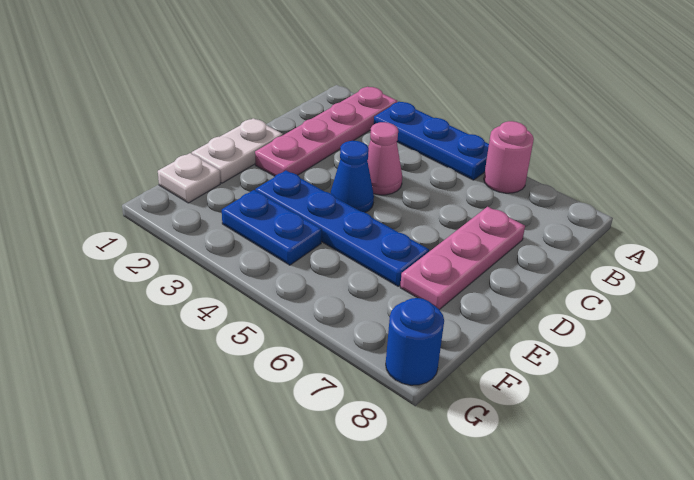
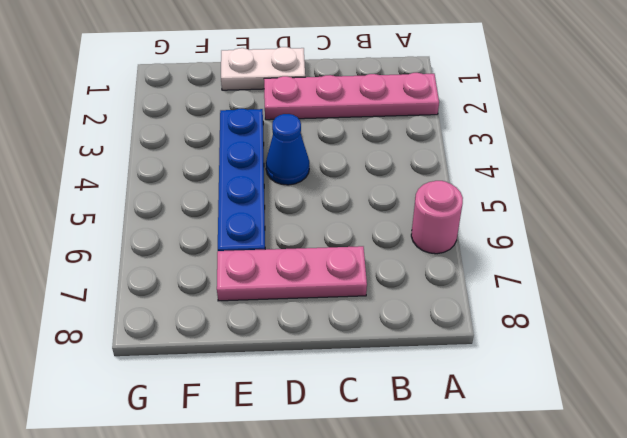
none -> blue 1x3 plate [374,102,489,180]
none -> pink 1x1 cone [367,122,402,195]

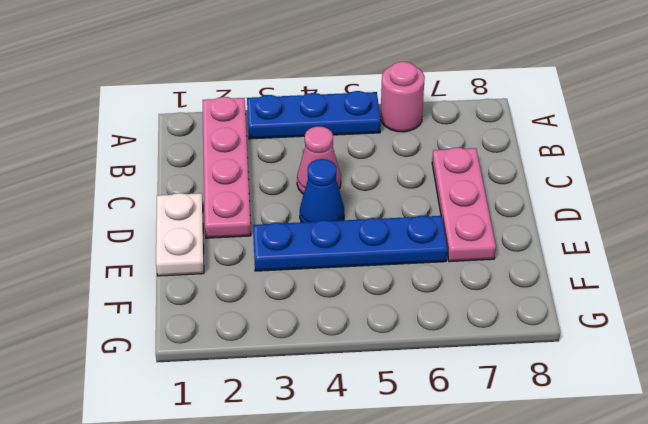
none -> white 1x1 plate [158,153,220,203]
none -> blue 1x2 plate [222,190,322,265]

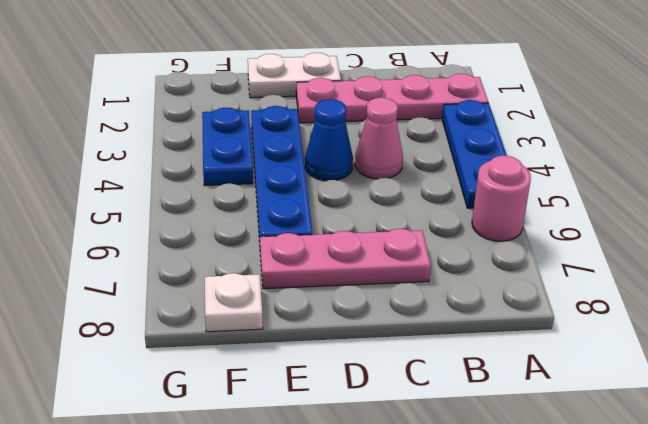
white 1x1 plate [205,273,263,332] -> white 1x1 plate moved to [158,153,220,203]
none -> blue 1x1 round brick [386,298,444,385]

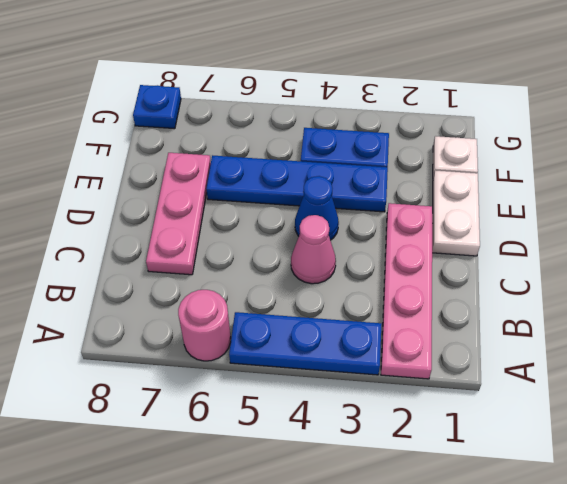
blue 1x1 plate [133,85,181,129] -> blue 1x1 round brick [386,298,444,385]

